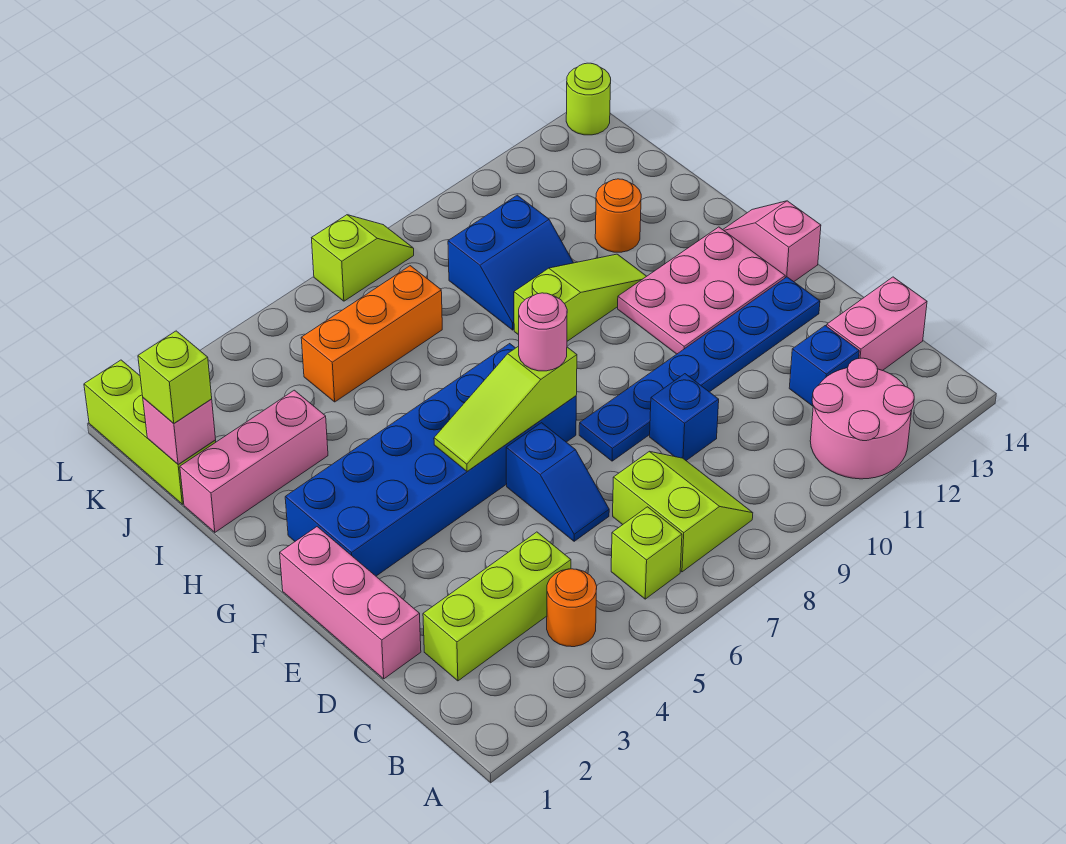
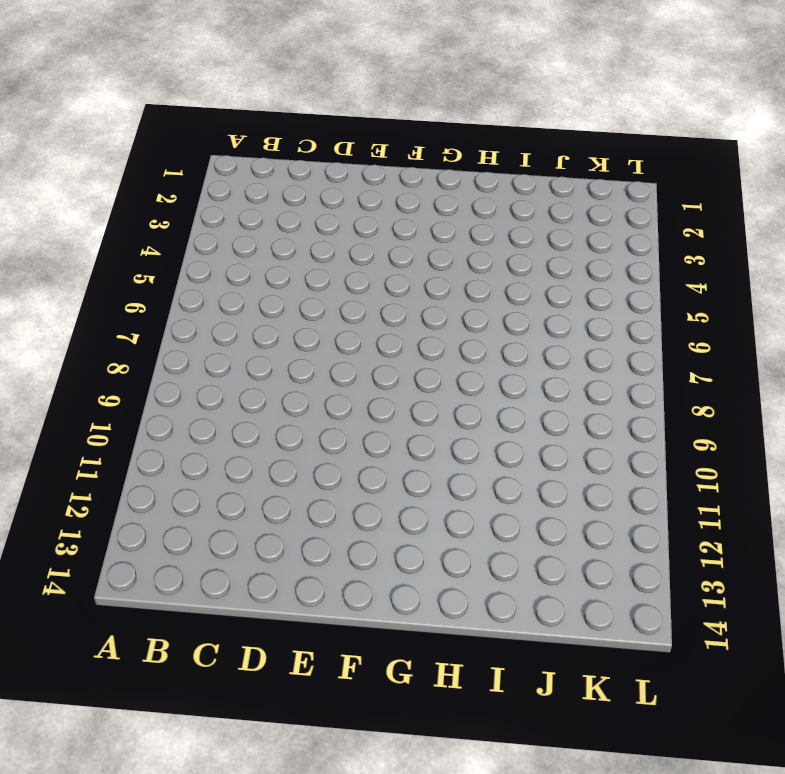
none -> pink 2x2 round brick [810,358,914,479]
none -> orange 1x1 round brick [547,569,597,647]
none -> lime 1x1 brick [611,507,682,599]

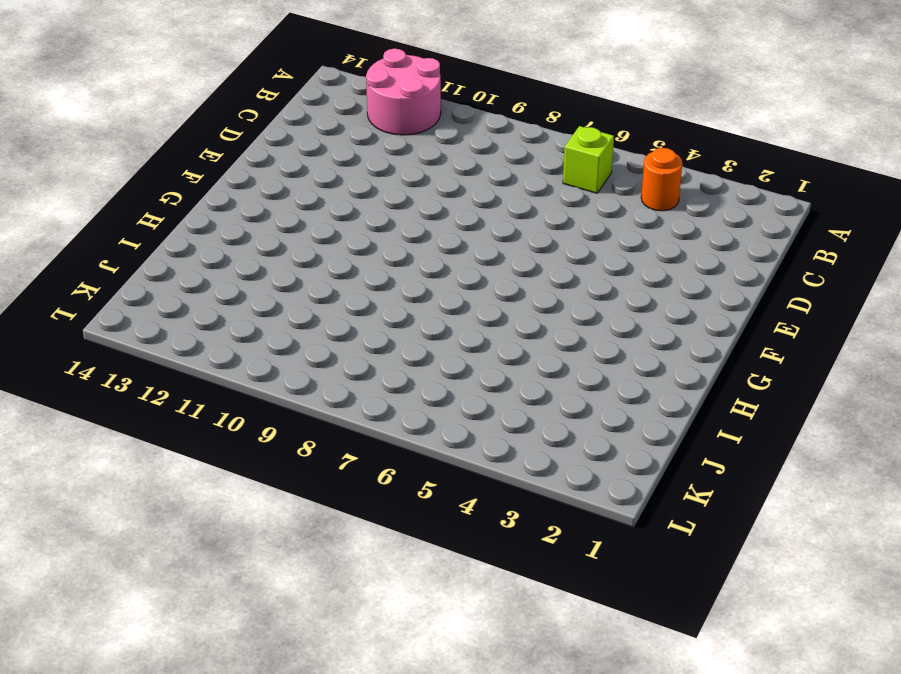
none -> lime 2x2 slope [613,452,753,572]
none -> lime 1x3 brick [423,532,571,681]
none -> blue 1x1 brick [789,326,859,406]

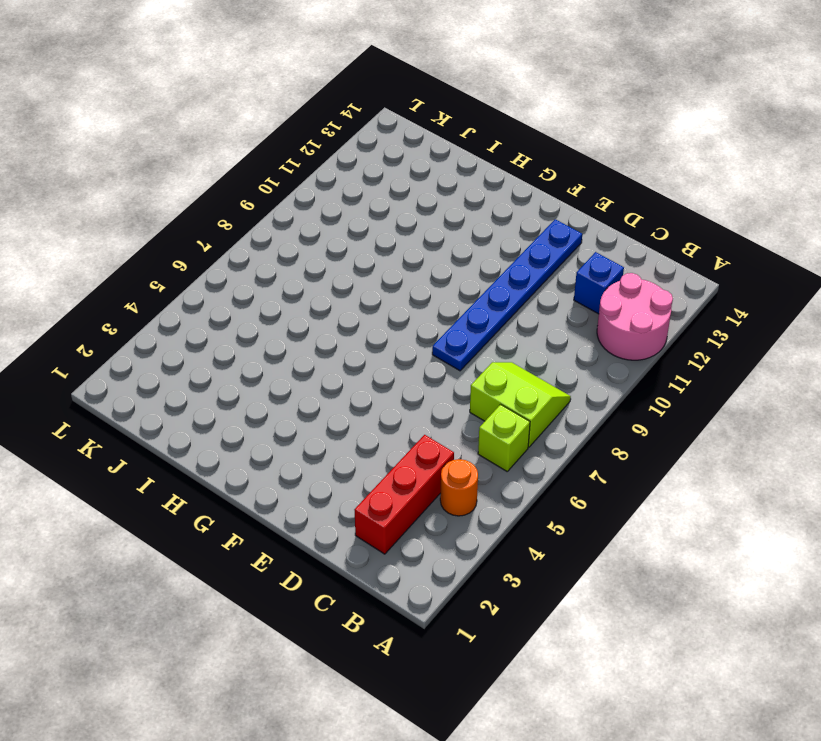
red 1x3 brick [355,435,454,554] -> lime 1x3 brick [423,532,571,681]
none -> pink 1x2 brick [827,277,927,371]
none -> pink 1x3 brick [280,527,421,679]
none -> blue 1x2 slope [506,423,609,541]

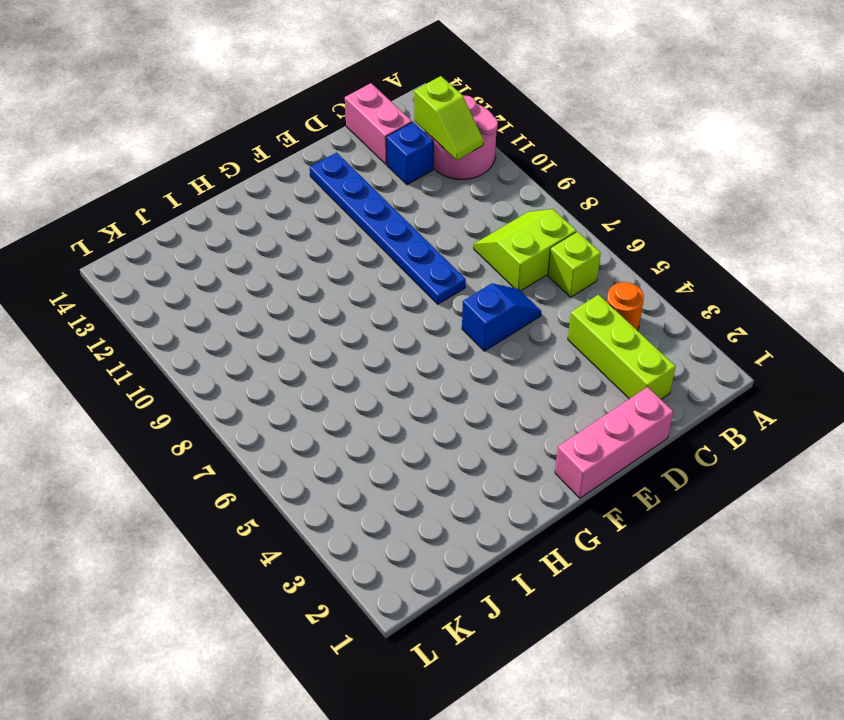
lime 1x2 slope [414,76,484,160] -> lime 1x2 slope turned to [312,215,414,301]
none -> blue 1x1 brick [650,374,719,461]
none -> blue 2x6 brick [285,344,576,576]
none -> pink 2x3 plate [618,227,785,354]

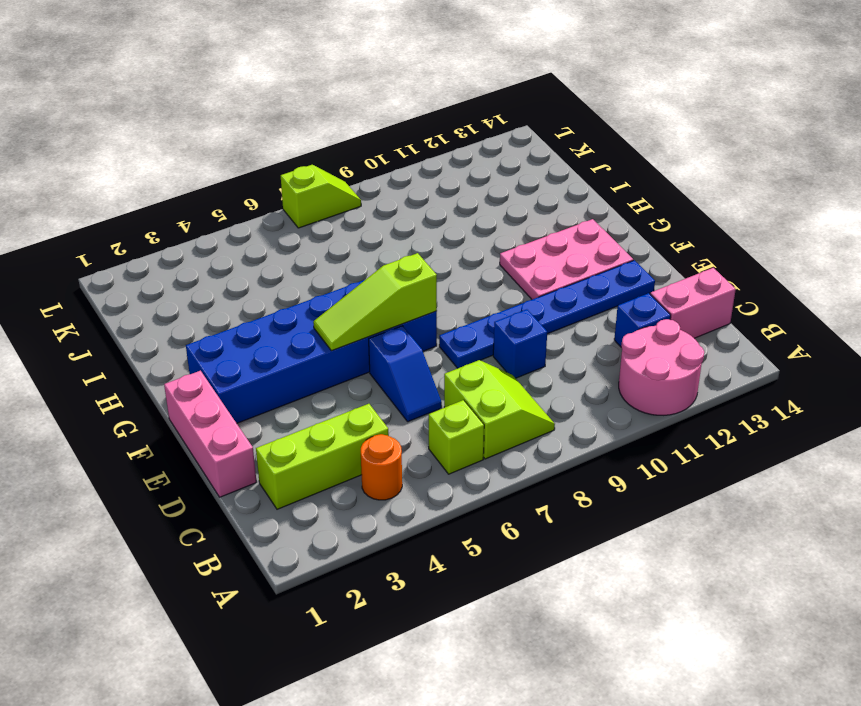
none -> pink 1x2 slope [723,201,821,282]
none -> lime 1x3 slope [514,254,647,341]
none -> pink 1x3 brick [180,390,328,532]

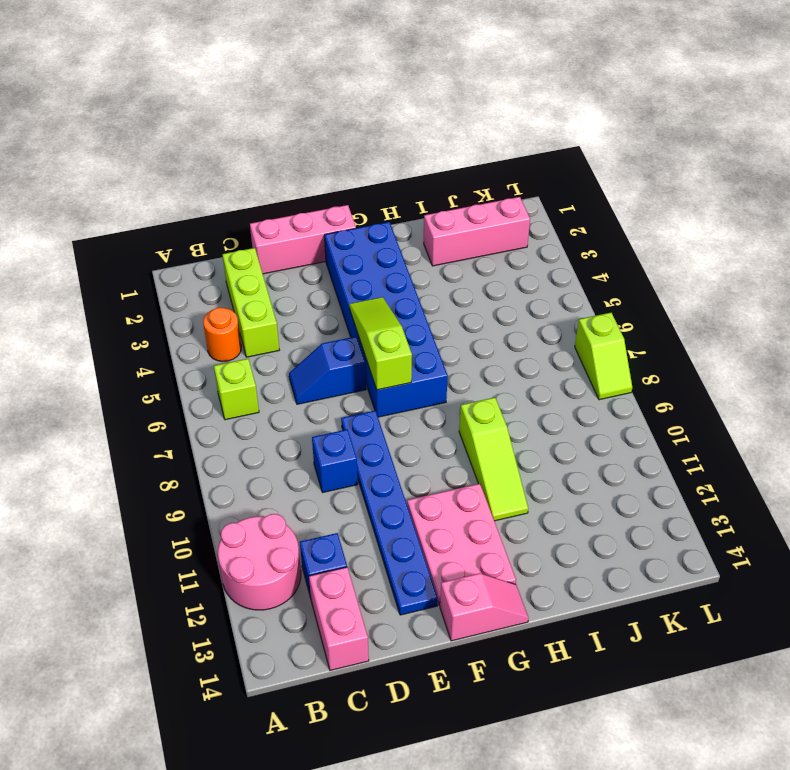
pink 1x3 brick [424,197,530,266] -> pink 1x3 brick turned to [180,390,328,532]
none -> lime 2x2 slope [613,452,753,572]
none -> blue 2x2 slope [448,195,573,330]
none -> orange 1x1 round brick [595,179,641,252]

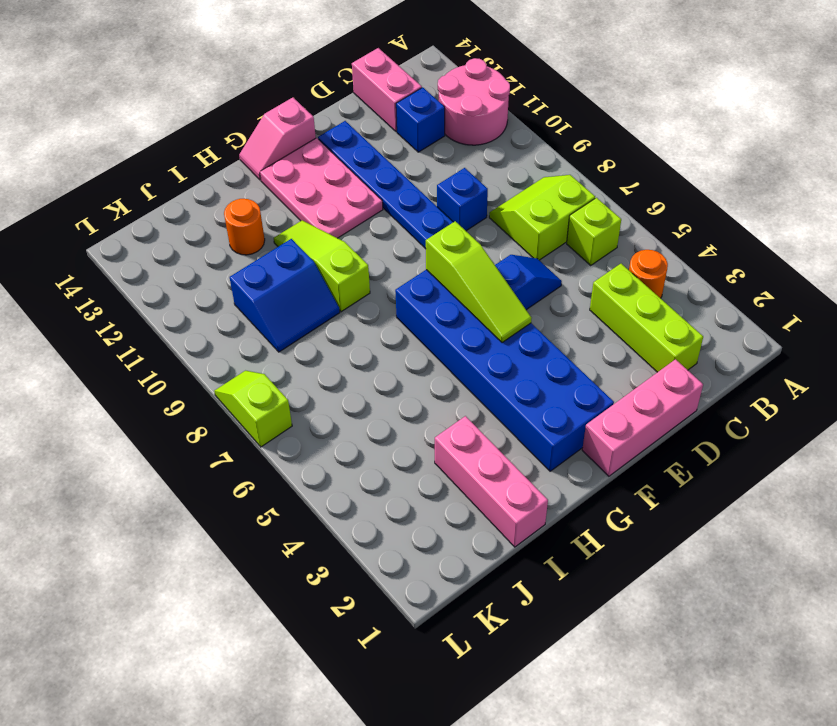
blue 2x2 slope [230,239,340,352] -> blue 2x2 slope turned to [448,195,573,330]
none -> lime 1x3 brick [84,360,216,504]
none -> orange 1x3 brick [301,266,442,402]
none -> lime 1x1 round brick [566,63,611,135]

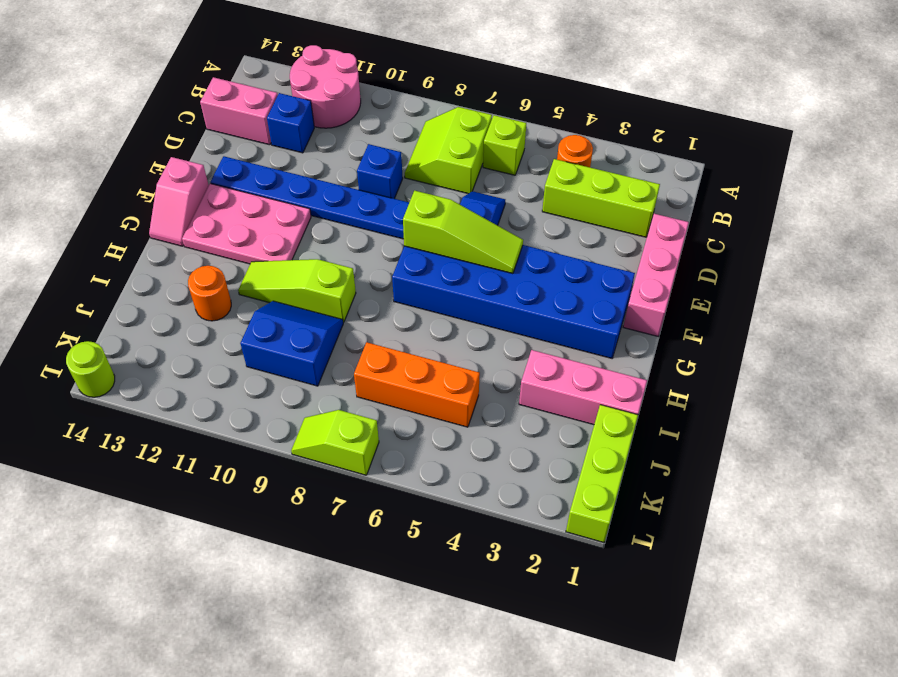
none -> pink 1x1 brick [143,398,216,464]
none -> pink 1x1 round brick [519,293,567,371]
none -> lime 1x1 brick [138,331,212,423]

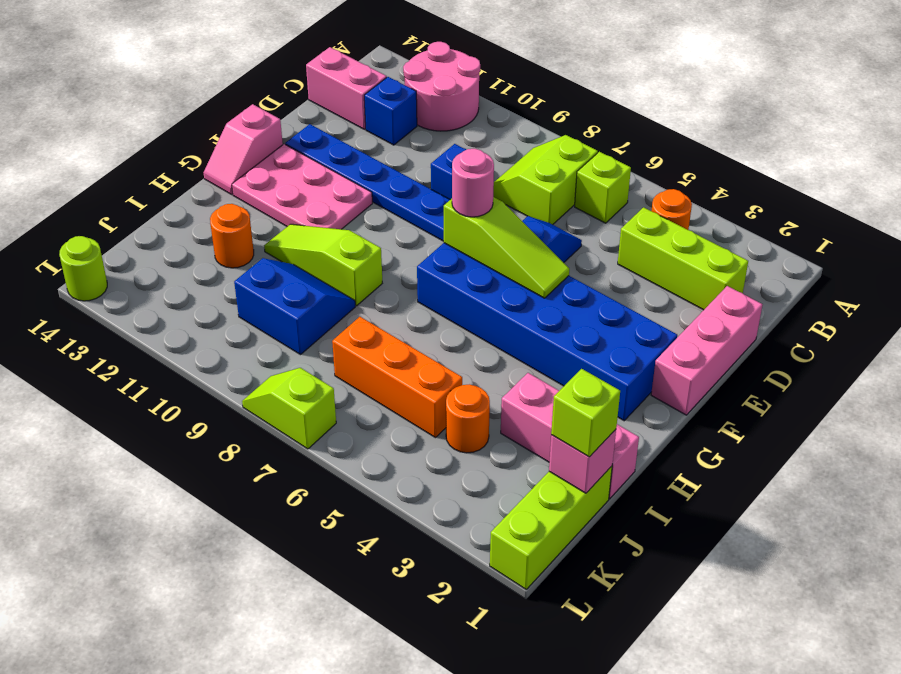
orange 1x1 round brick [446,384,490,453] -> none

